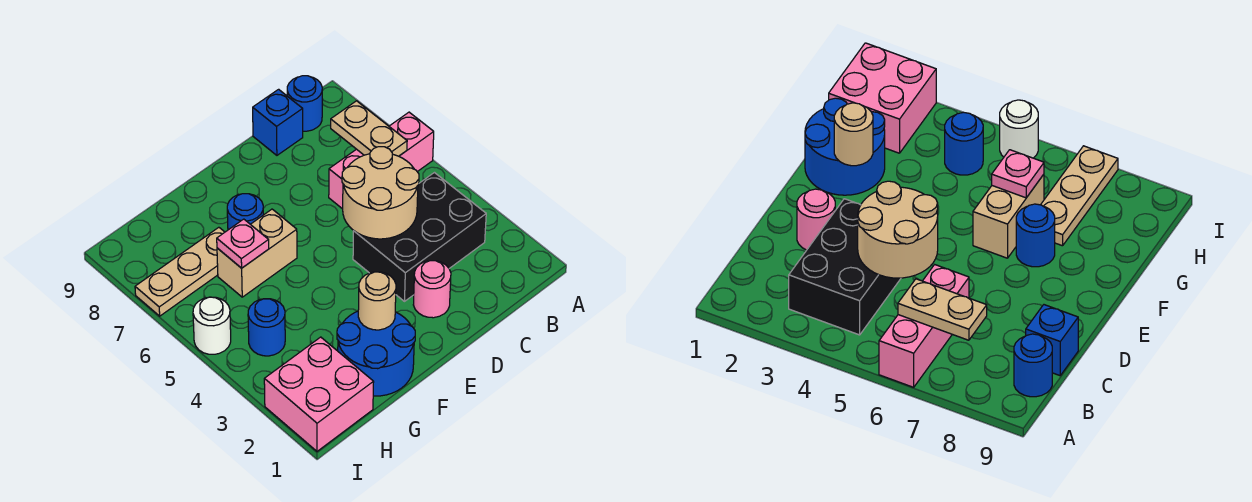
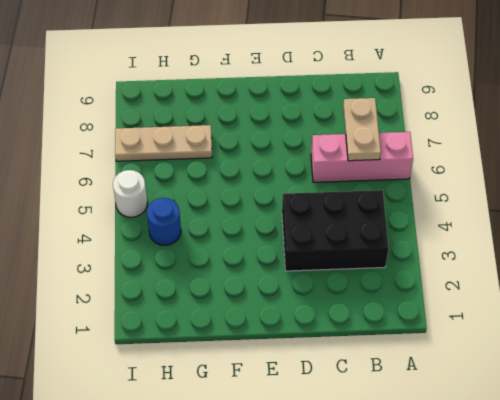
none -> blue 1x1 round brick [287,76,322,131]
none -> blue 1x1 brick [253,89,303,155]
none -> pink 1x1 round brick [413,261,451,318]

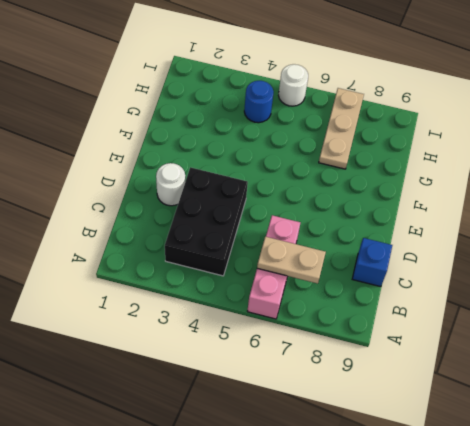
white 1x1 round brick [156,163,185,206] -> pink 1x1 round brick [413,261,451,318]
none -> blue 1x1 round brick [287,76,322,131]
none -> blue 2x2 round brick [337,311,415,396]
none -> tan 1x2 brick [217,209,297,297]

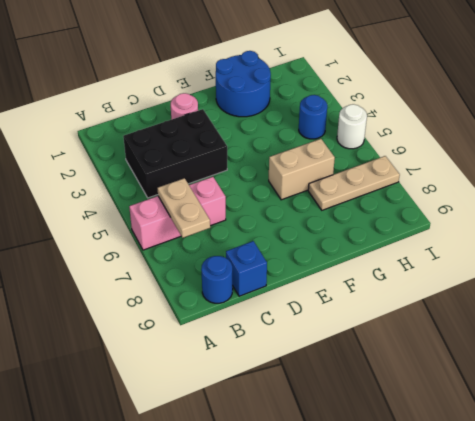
none -> blue 1x1 round brick [227,194,263,230]
none -> pink 2x2 brick [264,337,374,451]
none -> tan 2x2 round brick [342,147,419,239]

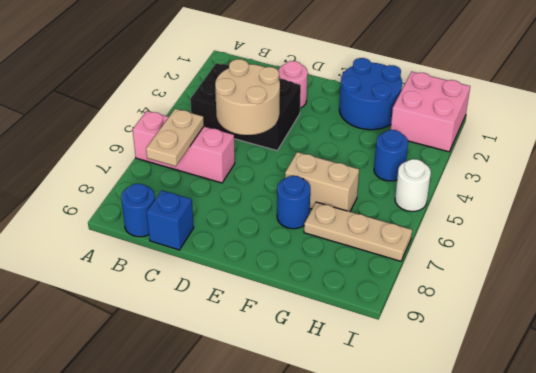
none -> tan 1x1 round brick [358,272,396,330]
none -> pink 1x1 plate [217,219,269,268]

